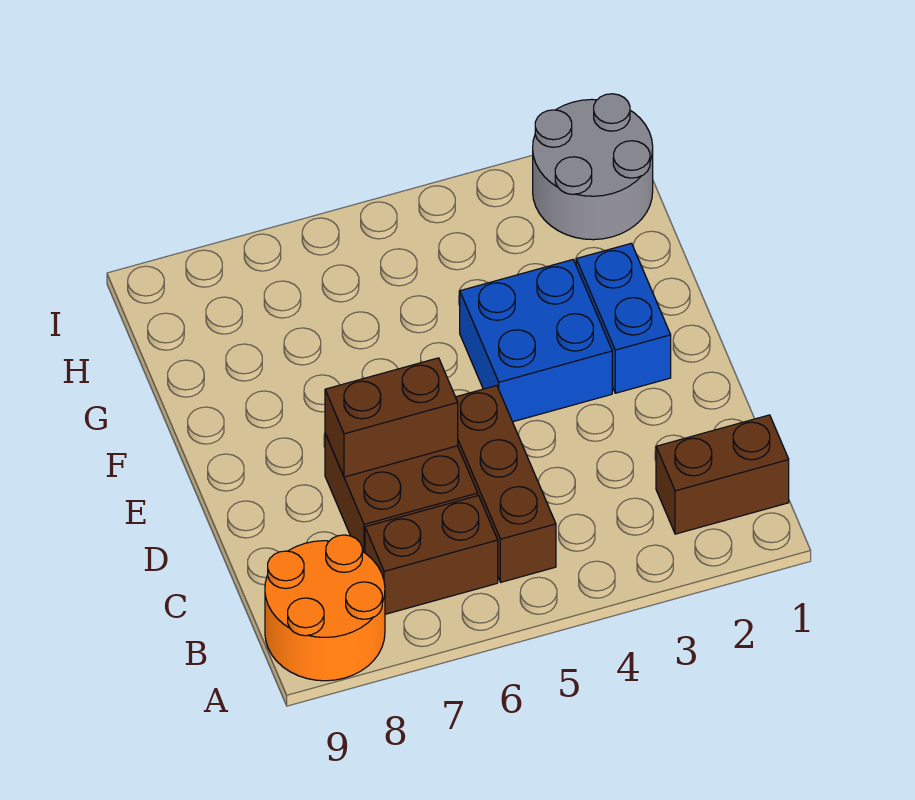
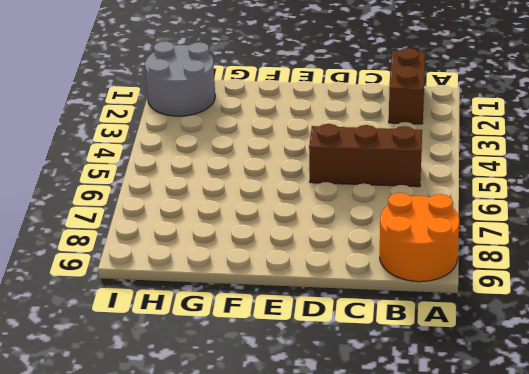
none -> brown 1x2 brick [365,496,498,614]
none -> brown 2x2 brick [325,434,478,553]

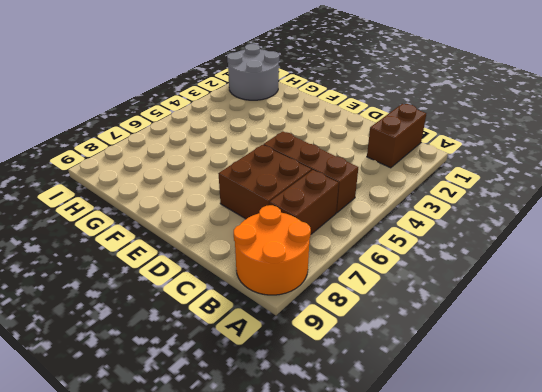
none -> blue 1x2 brick [576,243,671,393]
none -> blue 2x2 brick [460,260,612,422]

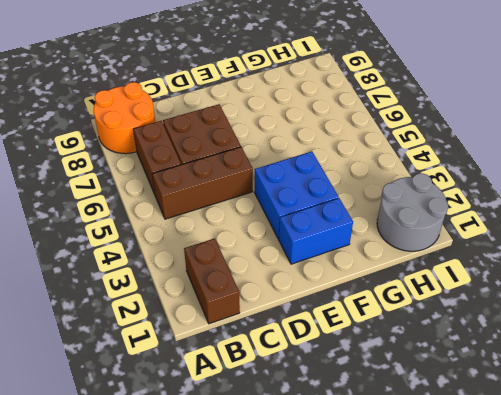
none -> brown 1x2 brick [325,358,458,477]

